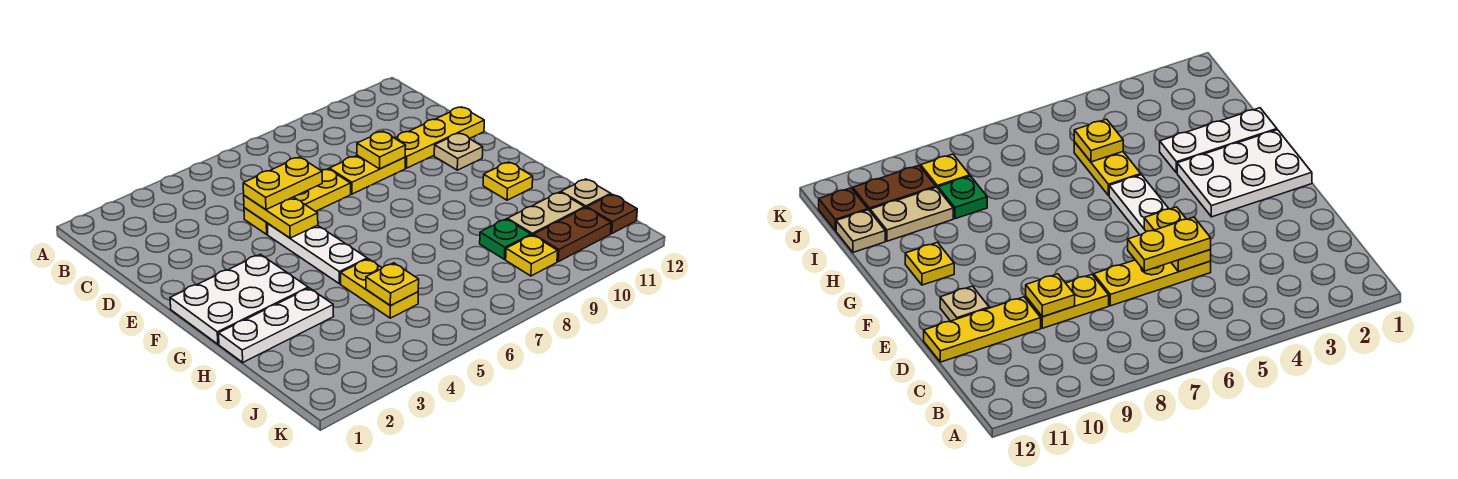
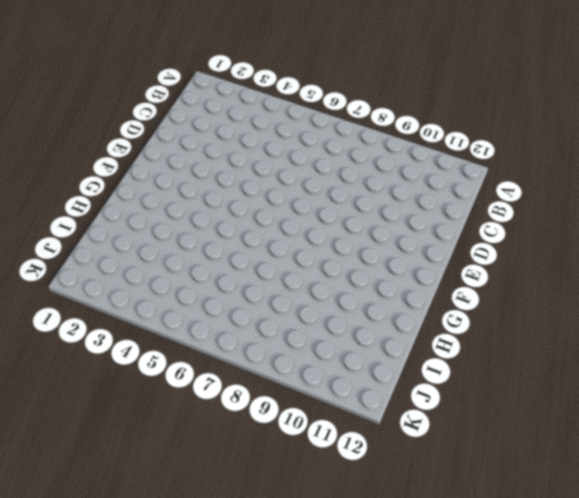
none -> yellow 1x3 plate [244,169,351,234]
none -> yellow 1x2 plate [329,155,405,194]
none -> yellow 1x3 plate [395,107,484,168]

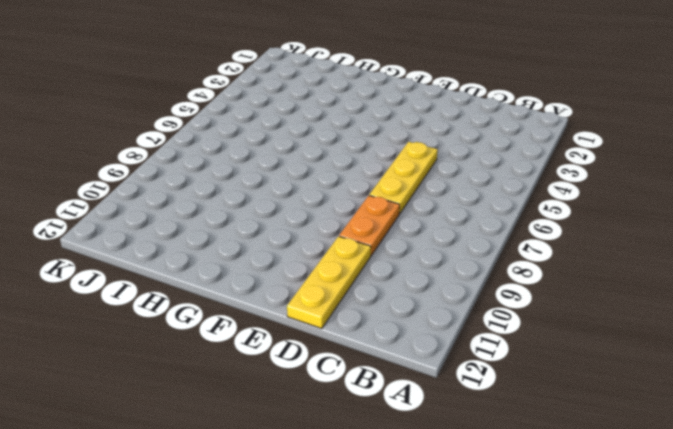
orange 1x2 plate [339,196,400,256] -> yellow 1x2 plate [329,155,405,194]
none -> white 1x3 plate [268,224,367,284]
none -> tan 1x1 plate [434,133,483,170]
none -> white 2x3 plate [170,254,308,344]

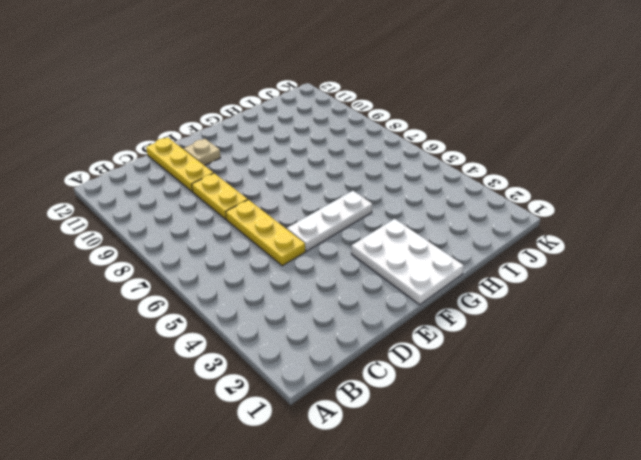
none -> yellow 1x1 plate [483,162,533,200]
none -> white 1x3 plate [219,288,334,362]
none -> yellow 1x2 plate [341,259,418,318]

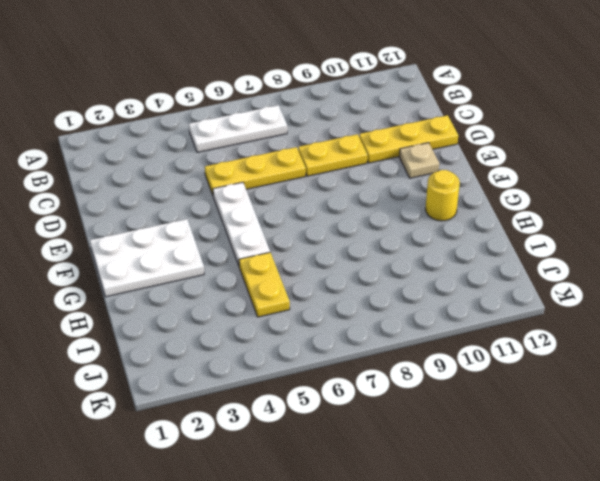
white 1x3 plate [189,105,287,152] -> white 1x3 plate moved to [219,288,334,362]
yellow 1x1 round brick [425,170,460,221] -> yellow 1x1 plate [483,162,533,200]
none -> green 1x1 plate [480,219,531,259]
none -> tan 1x2 plate [507,192,585,235]
none -> tan 1x1 plate [561,179,611,208]

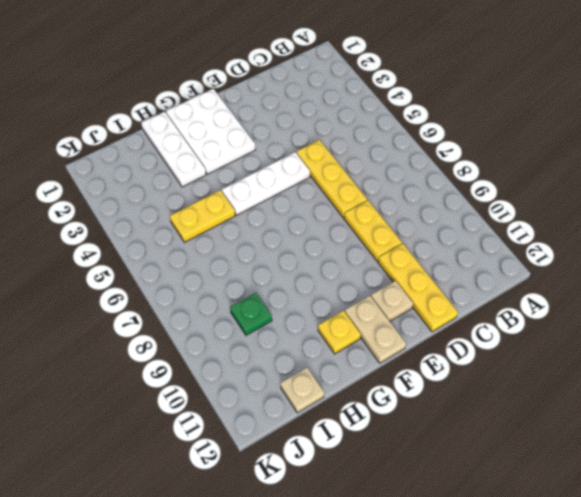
tan 1x2 plate [345,296,406,363] -> tan 1x2 plate moved to [507,192,585,235]
none -> yellow 1x1 plate [506,235,558,276]
none -> brown 1x2 plate [534,208,611,262]
none -> brown 1x1 plate [587,194,637,234]

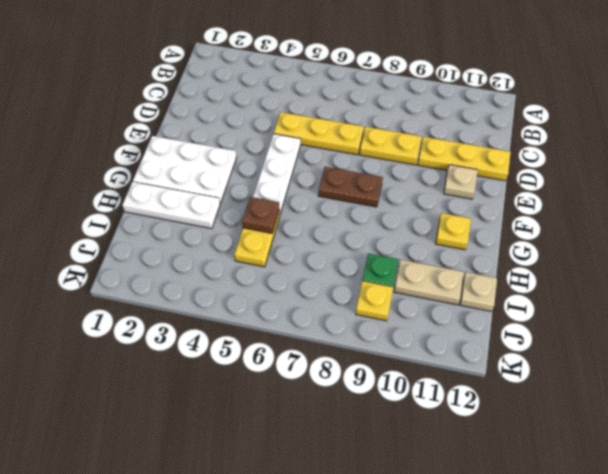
brown 1x2 plate [318,167,383,207] -> brown 1x2 plate moved to [534,208,611,262]
brown 1x1 plate [242,197,279,233] -> brown 1x1 plate moved to [587,194,637,234]
none -> yellow 1x2 plate [244,196,318,238]
none -> yellow 1x1 plate [357,131,406,169]
none -> yellow 1x1 plate [366,263,419,305]

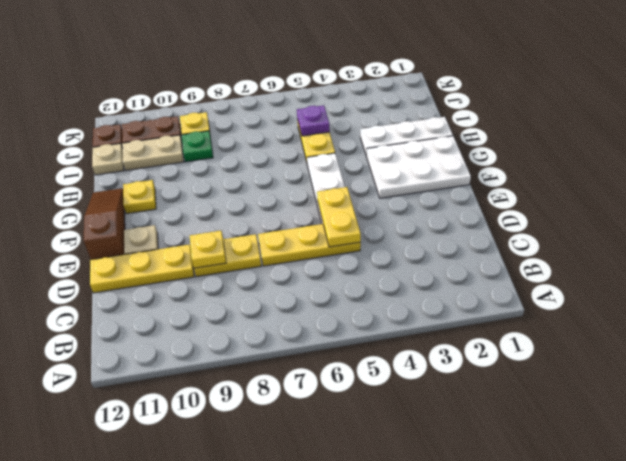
brown 1x3 slope [84,188,125,260] -> none
purple 1x1 plate [297,105,330,136] -> yellow 1x1 plate [366,263,419,305]
none -> yellow 1x2 plate [243,157,322,210]

